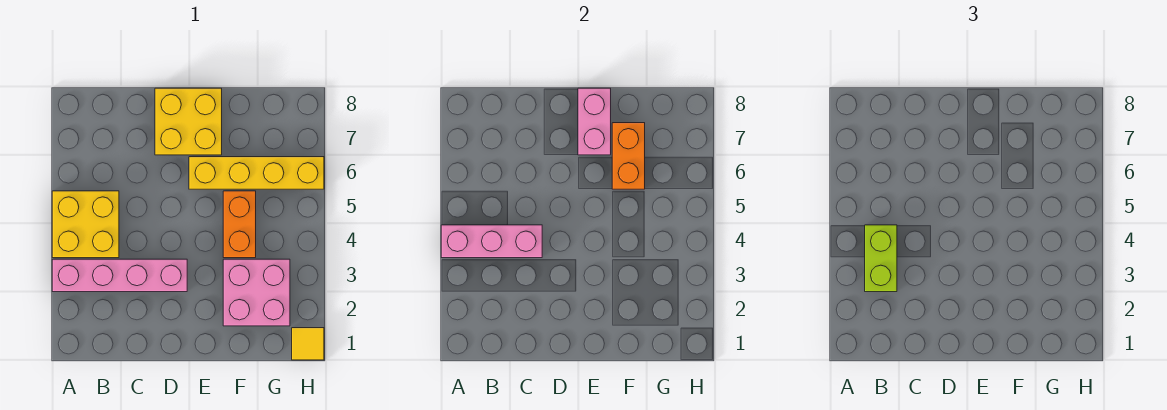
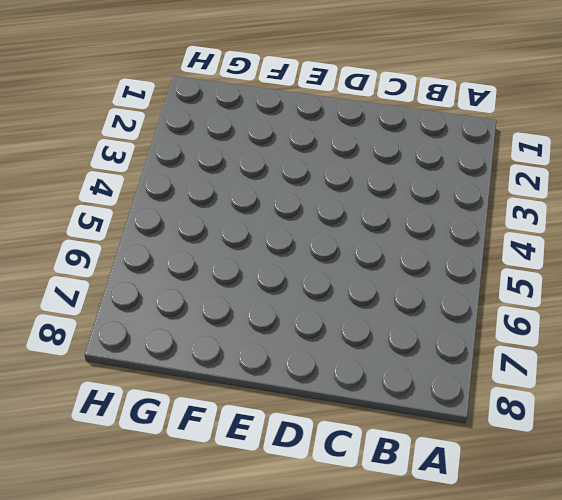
none -> pink 1x4 brick [52,259,187,292]
none -> yellow 2x2 brick [52,191,119,258]

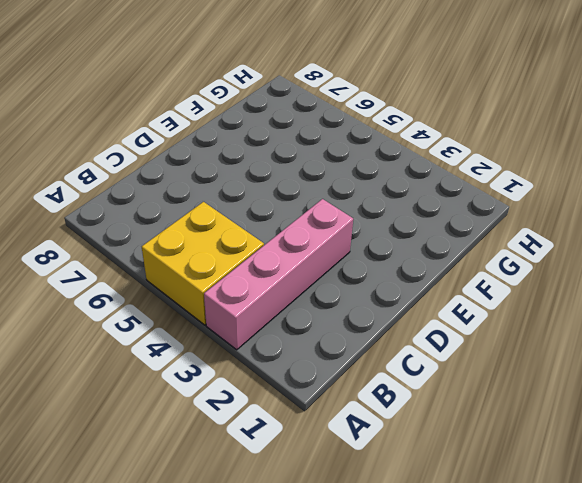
none -> yellow 2x2 brick [155,88,222,155]
none -> yellow 1x4 brick [189,157,324,189]

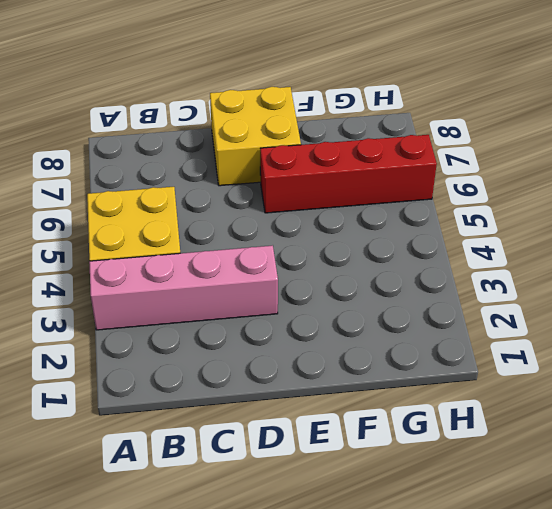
red 1x4 brick [260,135,437,213] -> yellow 1x4 brick [189,157,324,189]
none -> pink 2x2 brick [223,259,290,326]
none -> orange 1x2 brick [223,191,256,258]

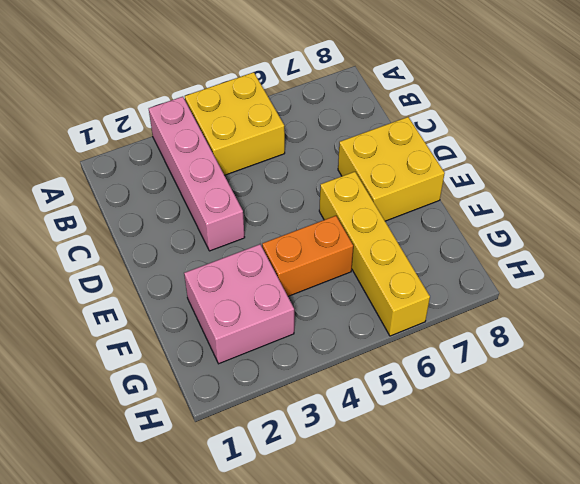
none -> yellow 1x1 tile [292,328,324,360]
none -> pink 1x3 brick [441,225,542,258]

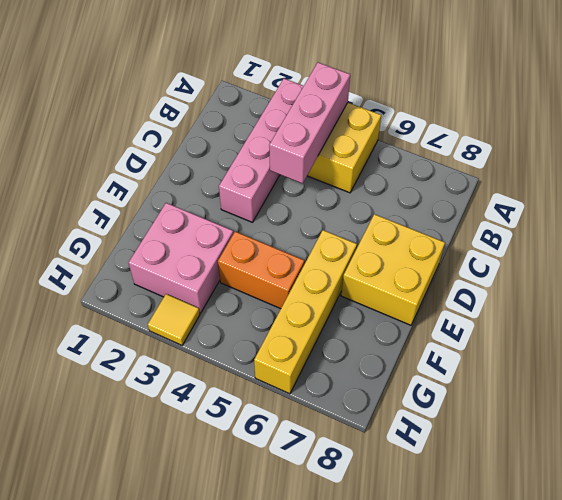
yellow 1x1 tile [148,294,200,345] -> yellow 1x1 tile moved to [292,328,324,360]
none -> pink 1x2 brick [578,88,611,155]
none -> orange 1x2 brick [612,123,645,189]

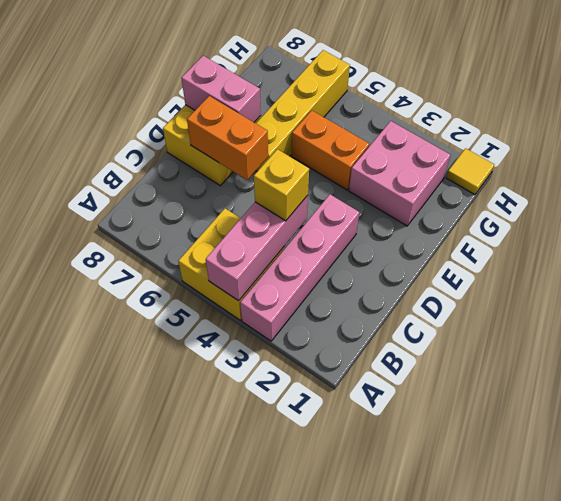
yellow 1x1 brick [254,149,309,221] -> none
orange 1x2 brick [187,96,268,180] -> orange 1x2 brick moved to [612,123,645,189]
none -> lime 1x2 brick [865,225,897,292]

